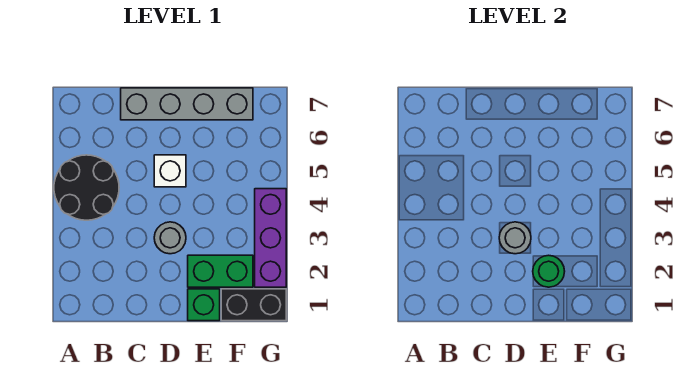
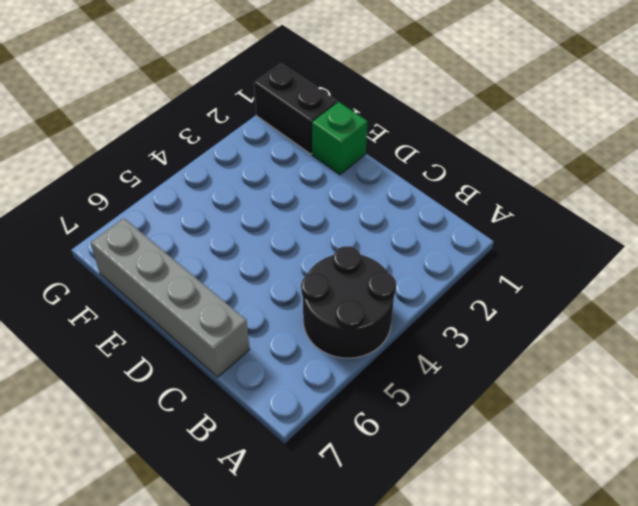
none -> grey 1x1 round brick [154,222,186,254]
none -> white 1x1 brick [154,155,186,187]

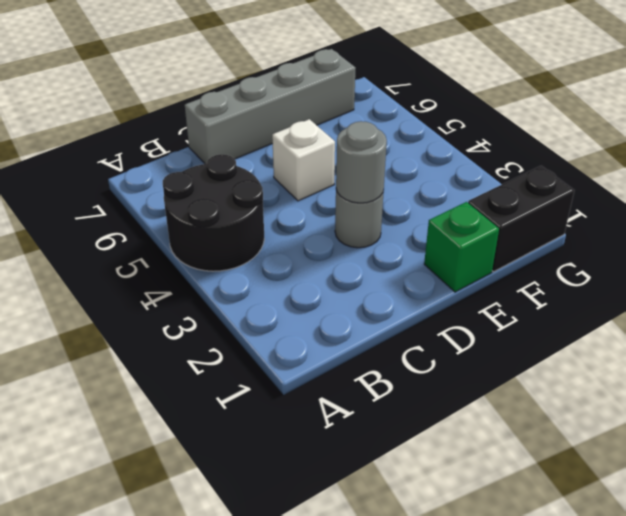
none -> green 1x2 brick [188,255,253,287]
none -> purple 1x3 brick [255,189,286,287]

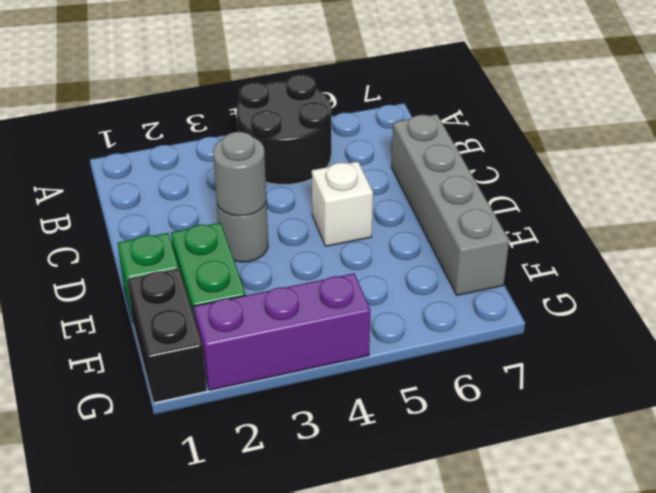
none -> green 1x1 round brick [533,255,565,287]

